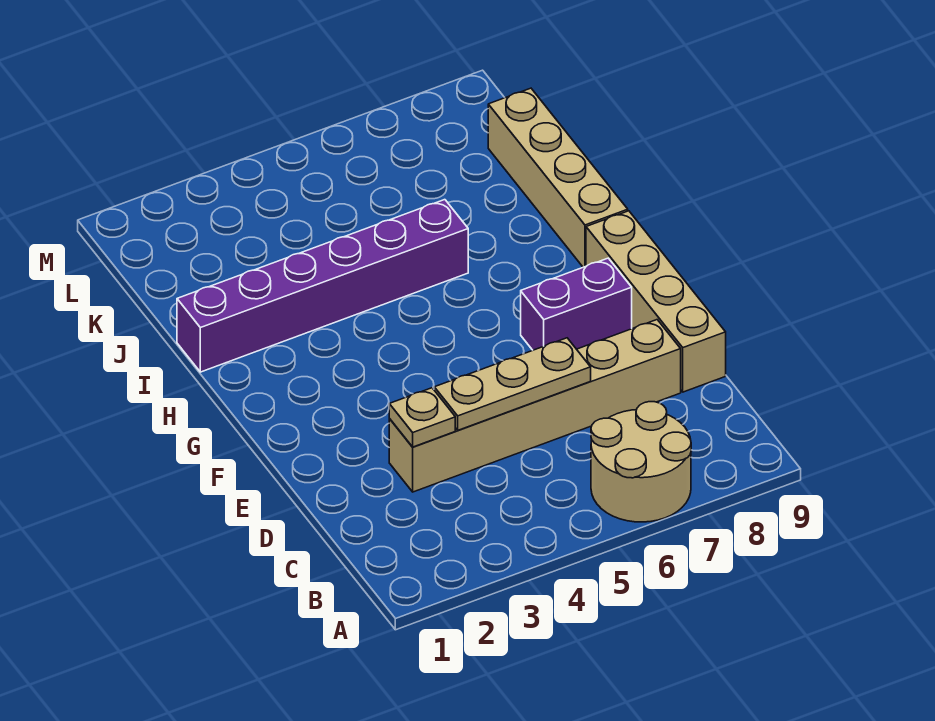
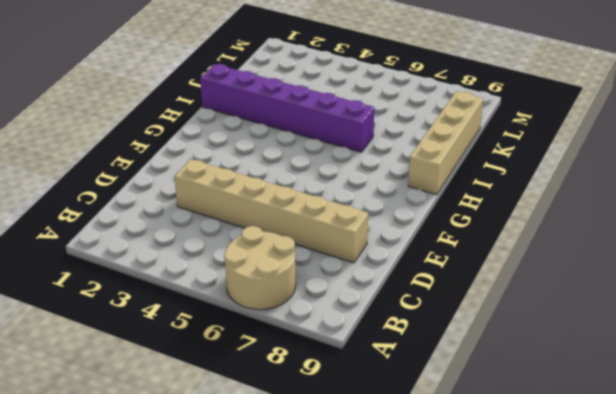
none -> tan 1x4 brick [586,211,726,392]
none -> purple 1x2 brick [521,258,632,350]

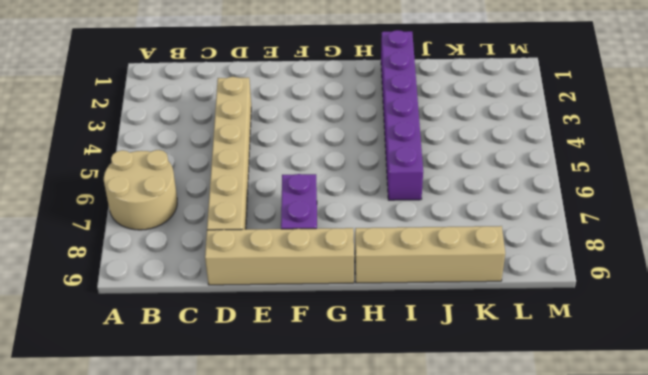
none -> tan 1x1 plate [389,388,455,447]
none -> tan 1x3 plate [434,338,591,430]

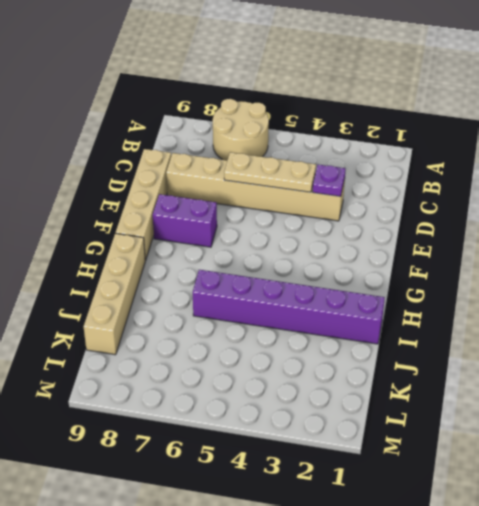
purple 1x1 plate [313,165,345,196] -> tan 1x1 plate [389,388,455,447]

